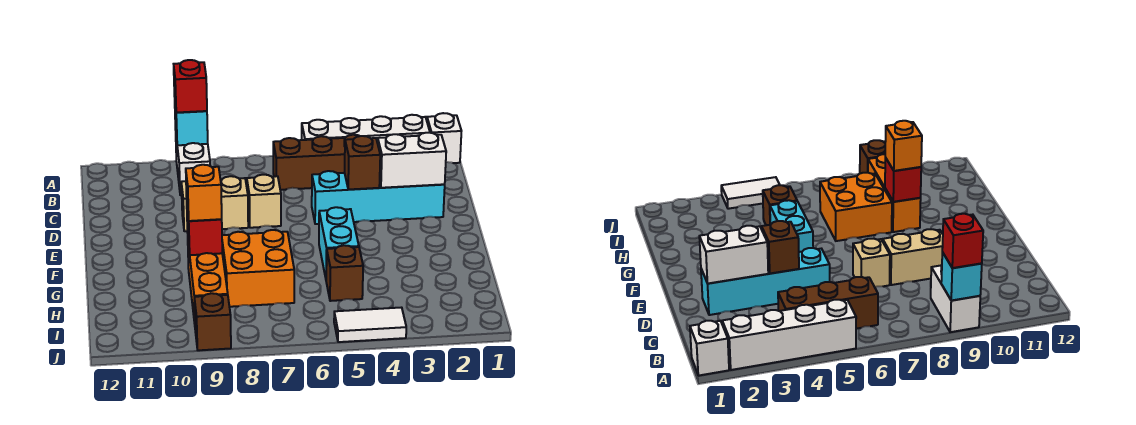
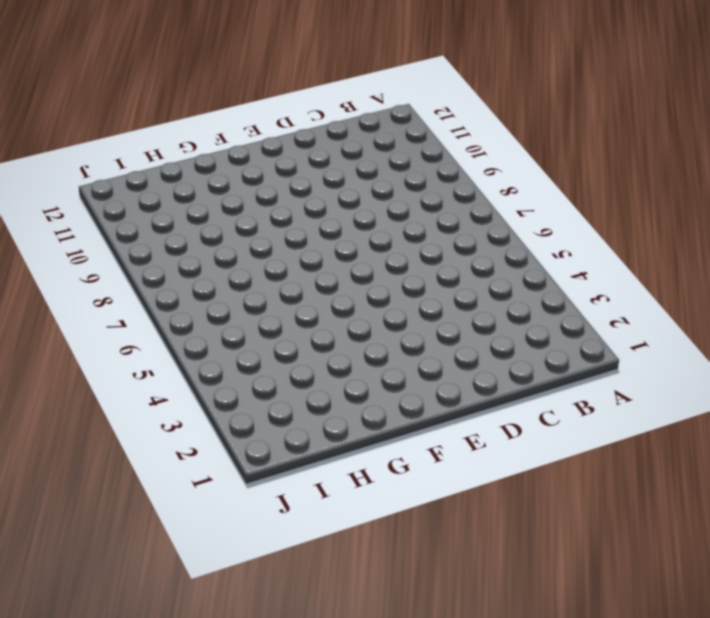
none -> white 1x1 brick [427,113,461,163]
none -> white 1x4 brick [302,115,430,143]
none -> white 1x2 brick [176,139,210,195]

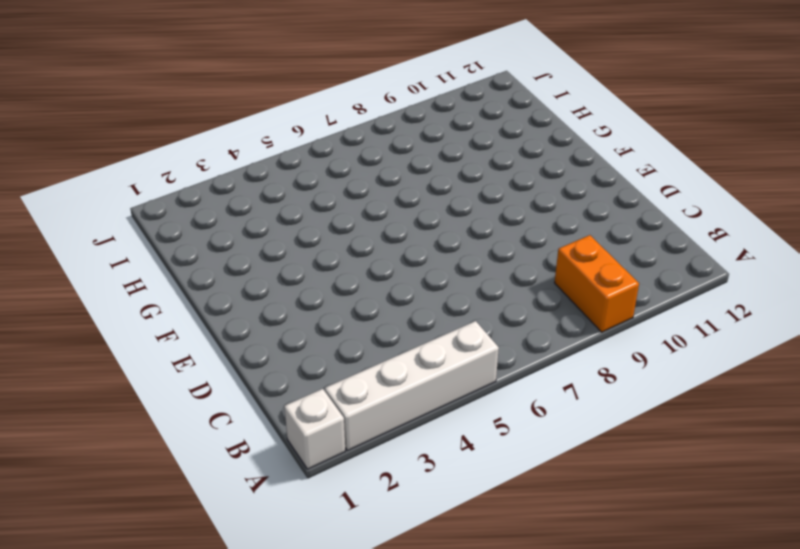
orange 1x2 brick [555,235,639,332] -> white 1x2 brick [176,139,210,195]
none -> brown 1x3 brick [273,135,359,190]
none -> cyan 1x4 brick [312,171,445,224]
none -> tan 1x1 brick [247,175,281,228]

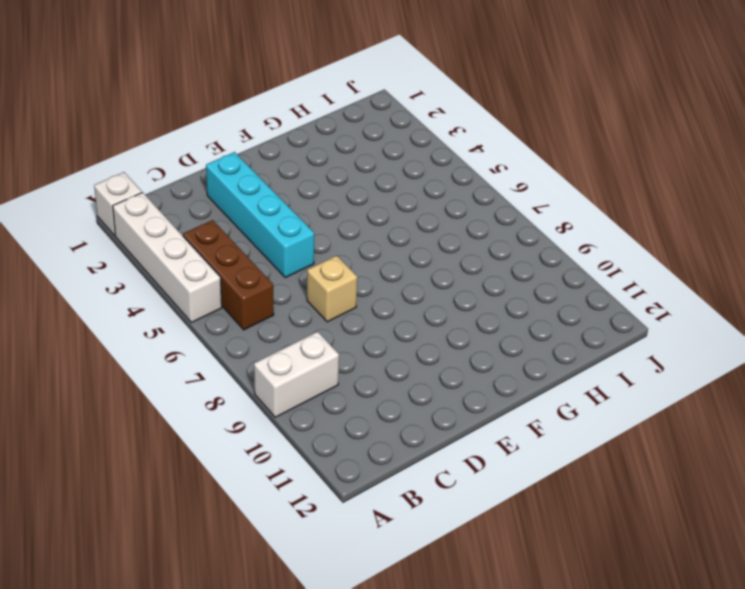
none -> tan 1x2 brick [181,176,248,231]
none -> cyan 1x2 brick [319,207,359,278]
none -> orange 2x2 brick [222,230,294,307]

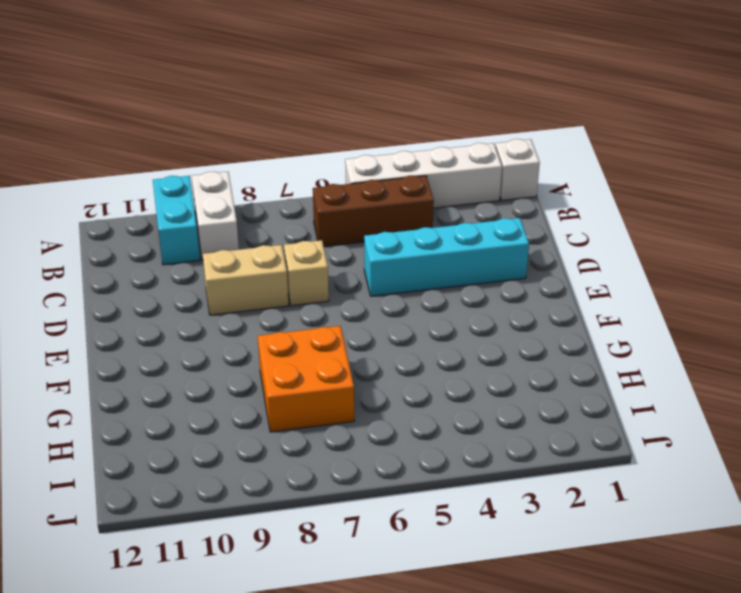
cyan 1x2 brick [153,176,200,265] -> cyan 1x2 brick moved to [319,207,359,278]
none -> orange 1x3 brick [188,245,228,324]
none -> brown 1x1 brick [326,245,363,301]
none -> white 1x2 tile [334,308,406,342]

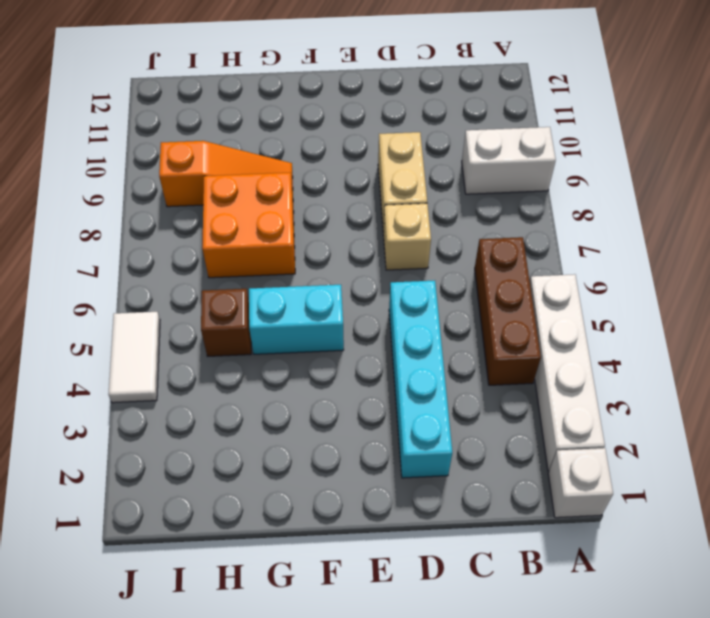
orange 1x3 slope [159,141,293,207] -> orange 1x3 brick [188,245,228,324]
none -> brown 1x1 brick [194,293,231,350]
none -> cyan 1x1 brick [175,106,208,145]
none -> white 1x2 brick [378,133,446,188]

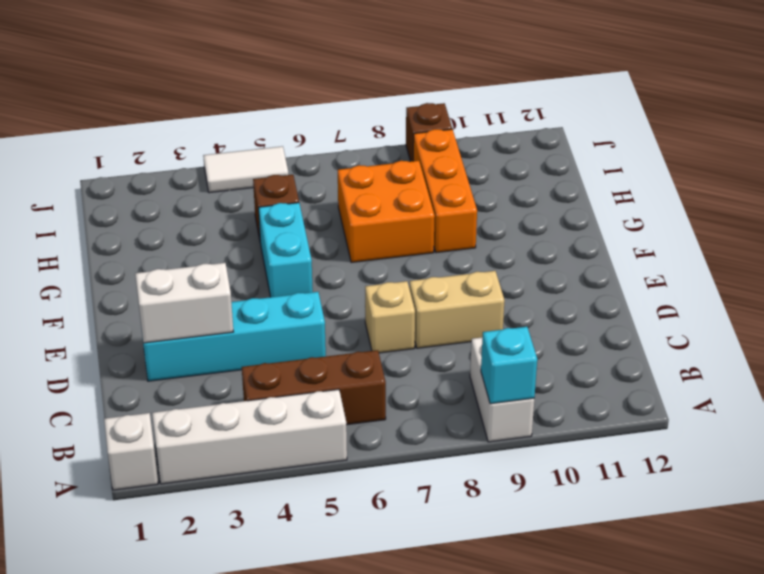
none -> brown 1x1 brick [344,136,380,190]
none -> red 1x1 brick [187,210,222,255]
none -> red 1x1 brick [174,60,207,113]

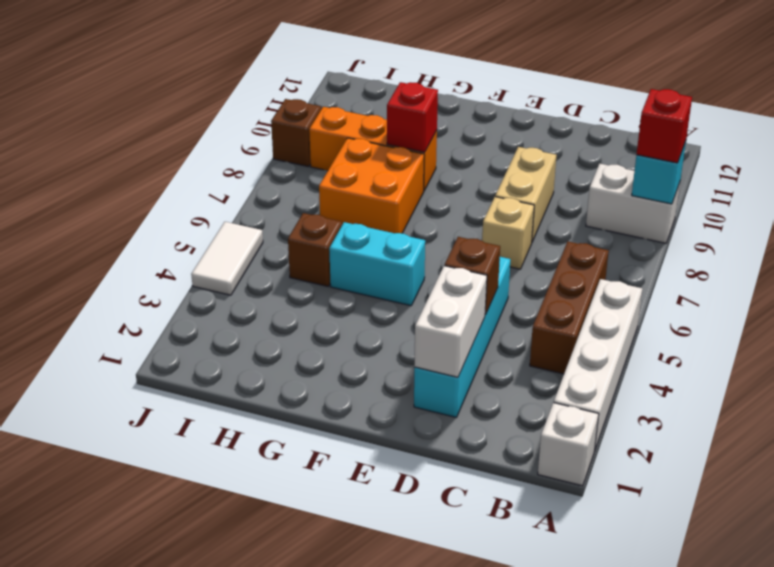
none -> orange 1x1 brick [186,165,222,221]

